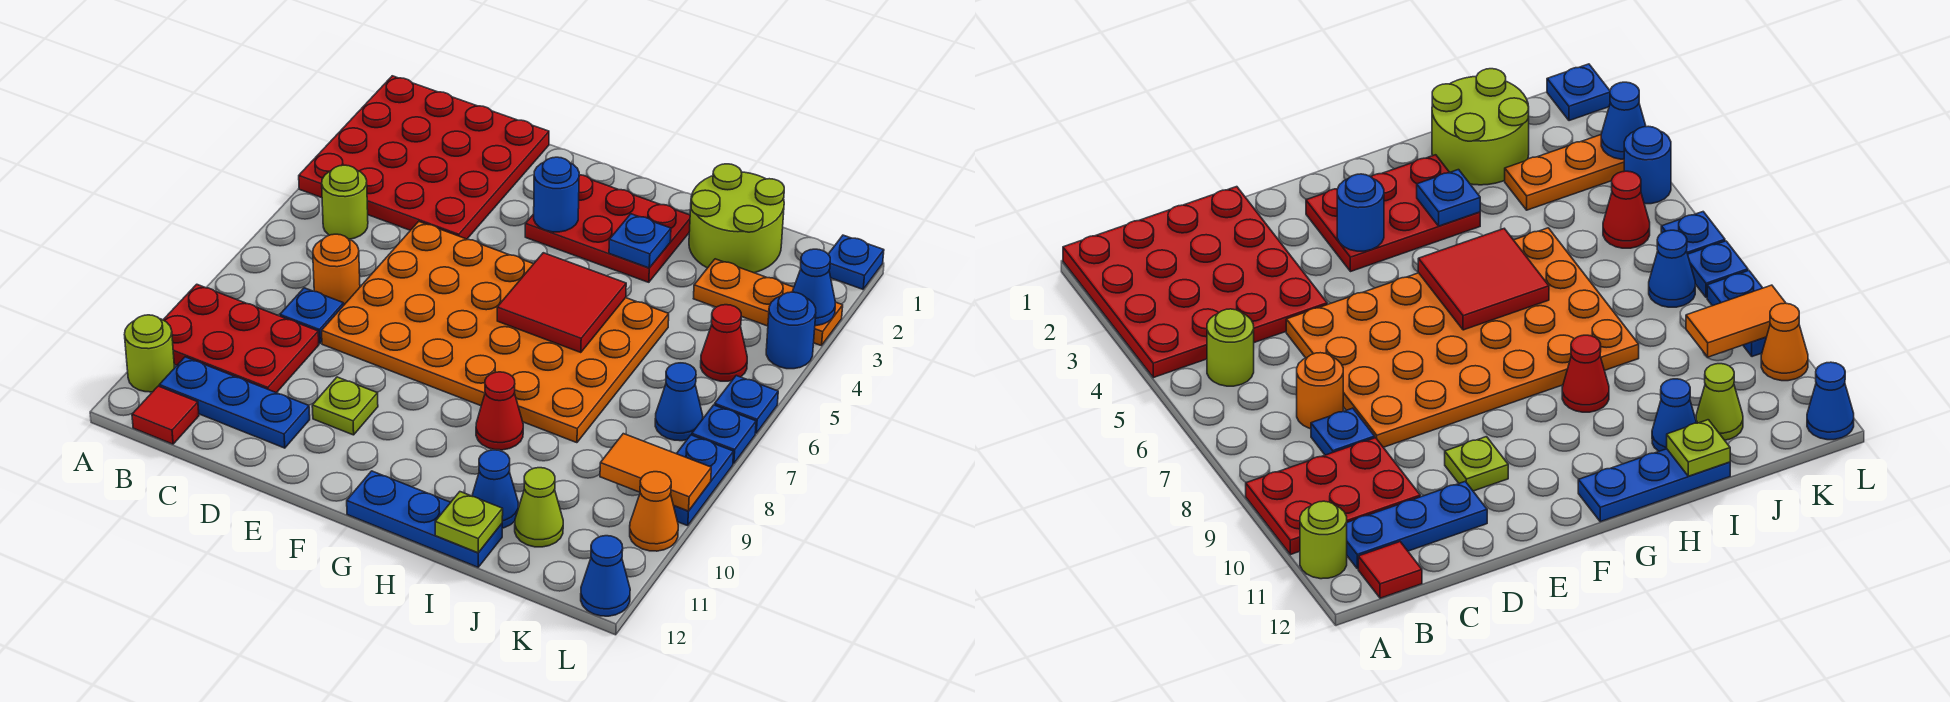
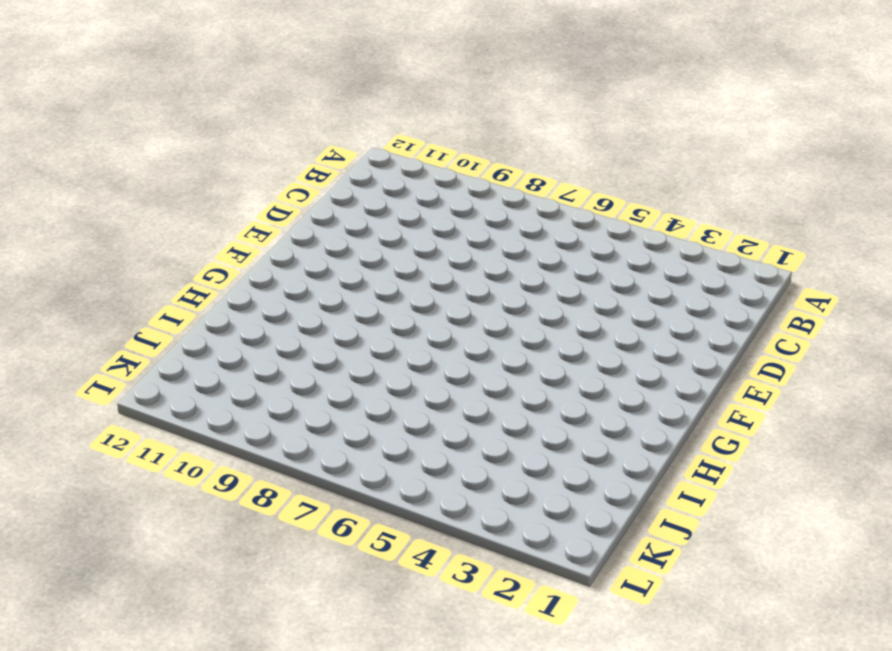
none -> red 4x4 plate [299,76,549,239]
none -> red 2x3 plate [163,284,319,393]
none -> lime 1x1 round brick [124,315,174,392]
none -> lime 1x1 round brick [322,165,368,239]

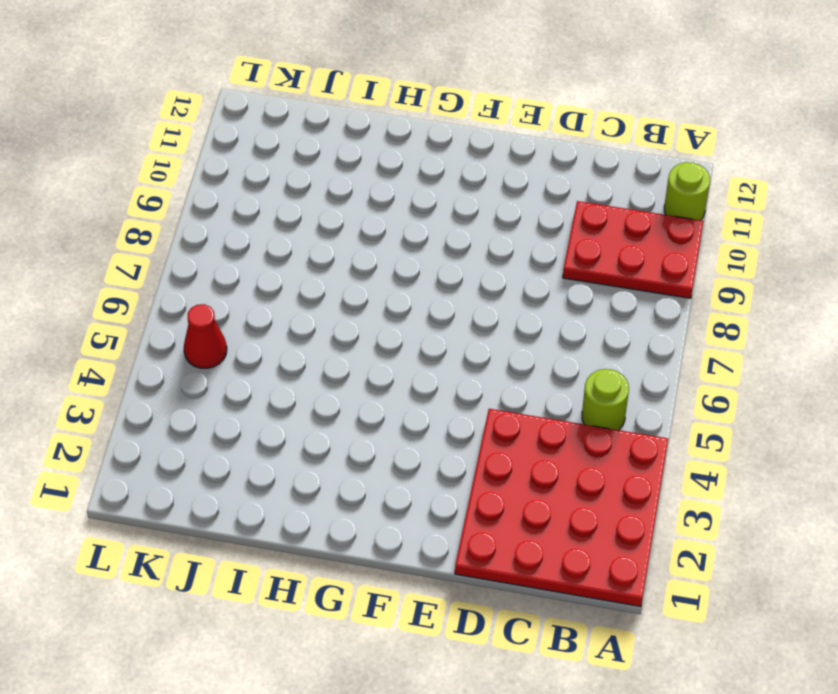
none -> blue 1x3 plate [159,357,310,448]
none -> red 1x1 tile [132,386,199,444]
none -> orange 1x1 round brick [313,234,360,305]
none -> blue 1x1 plate [280,288,344,343]

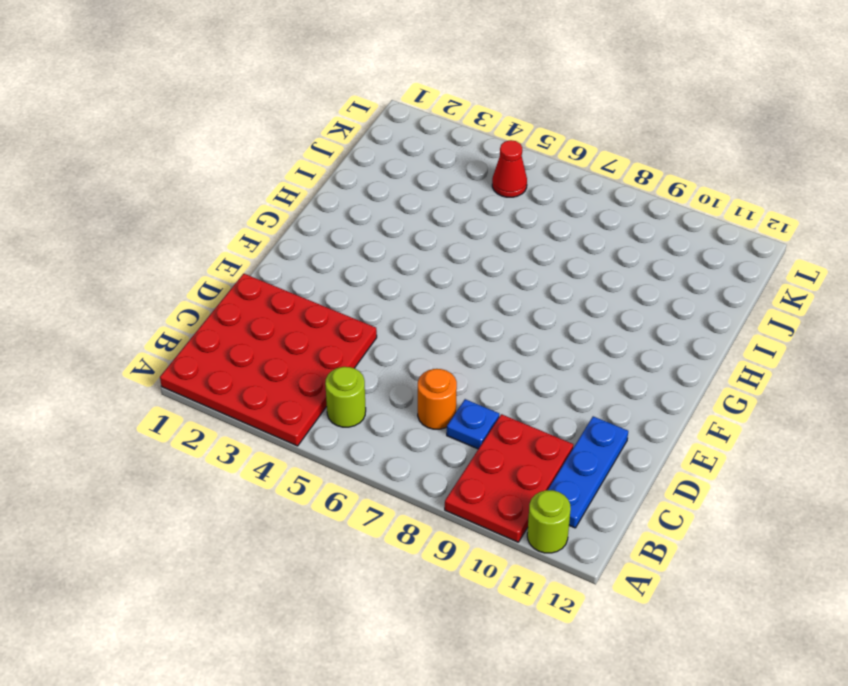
none -> red 1x1 tile [132,386,199,444]
none -> orange 4x6 plate [322,221,669,443]
none -> lime 1x1 plate [312,377,378,435]
none -> red 2x3 plate [525,175,690,282]

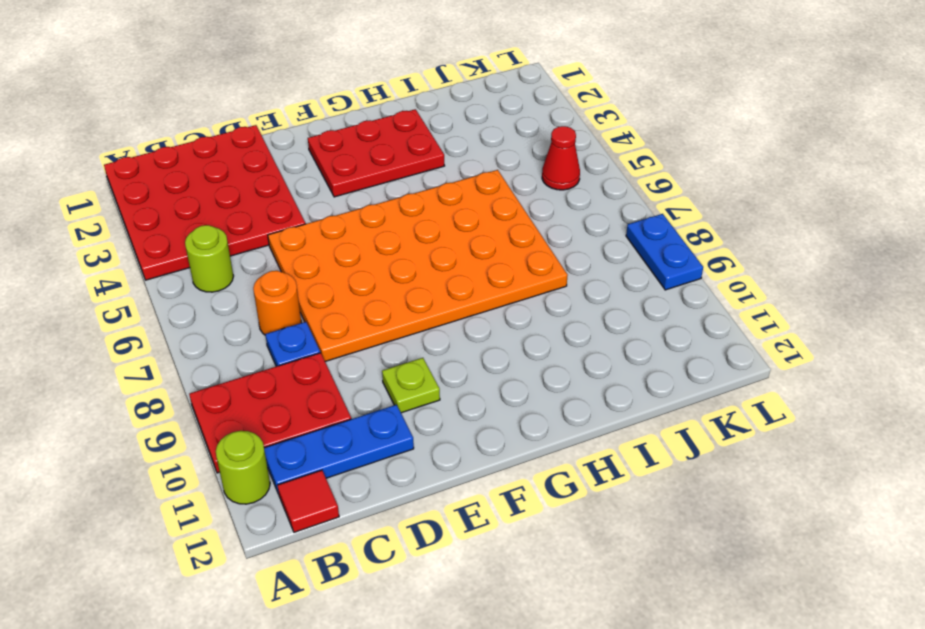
none -> blue 1x3 plate [347,471,502,567]
none -> red 1x1 cone [476,372,523,450]
none -> lime 2x2 round brick [689,164,784,273]
none -> blue 1x1 cone [472,450,518,528]

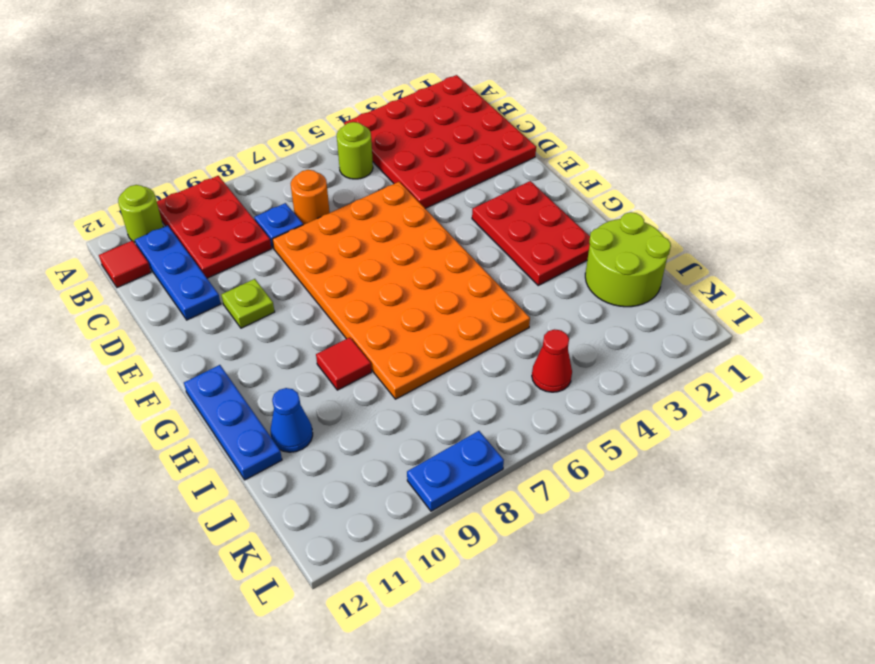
red 1x1 tile [316,337,371,390] -> red 1x1 cone [476,372,523,450]
none -> orange 1x3 plate [693,259,843,346]
none -> lime 1x1 cone [515,468,563,547]
none -> blue 1x1 cone [655,363,703,441]
none -> blue 1x1 plate [828,235,884,289]

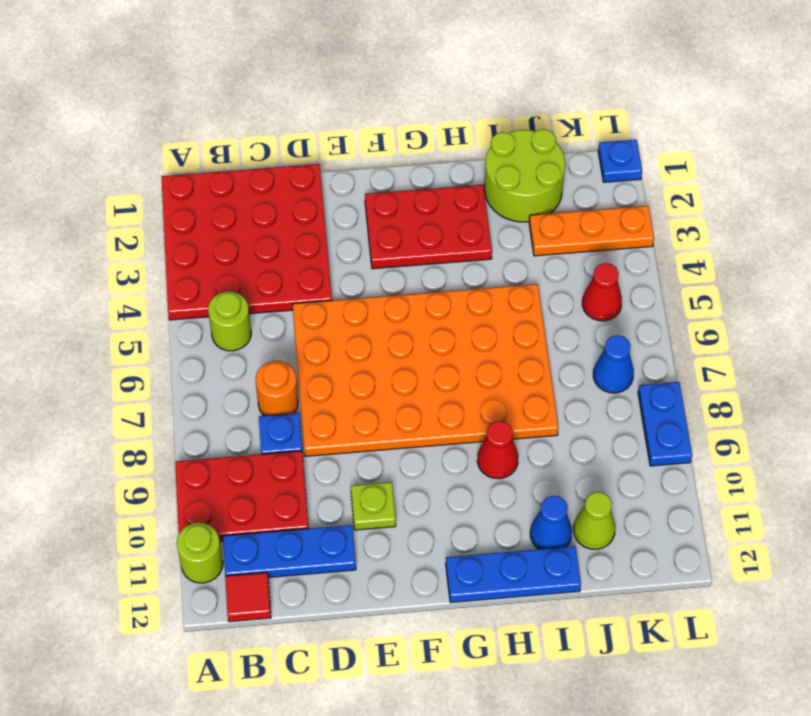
none -> blue 1x1 round brick [766,292,816,369]
none -> blue 1x1 plate [715,376,778,433]
none -> blue 1x1 plate [692,405,756,464]
none -> orange 1x1 cone [630,472,678,551]

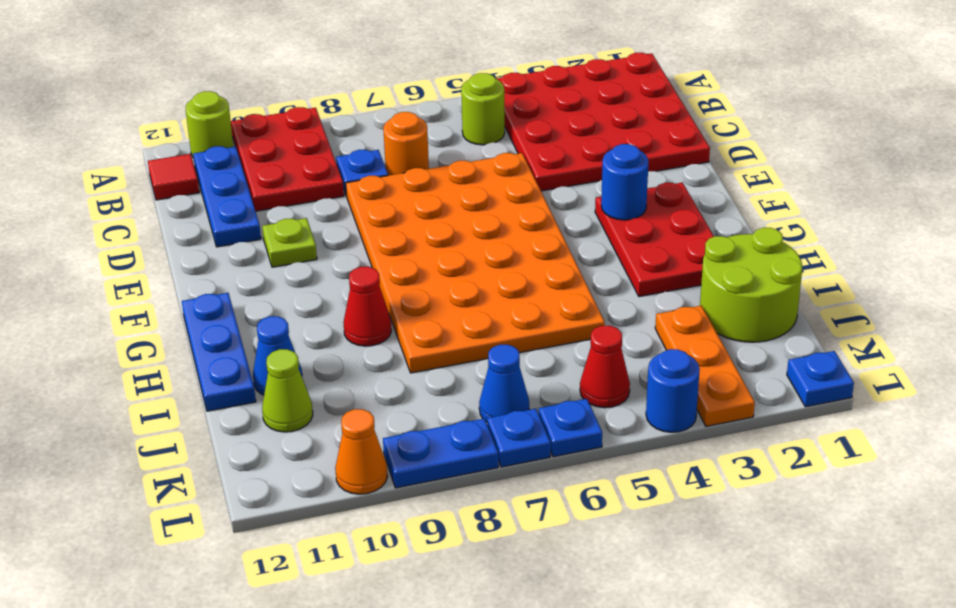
none -> blue 1x1 cone [581,536,630,616]
none -> red 2x2 tile [497,253,626,353]
none -> blue 1x1 plate [609,214,671,268]
none -> lime 1x1 plate [435,492,503,553]

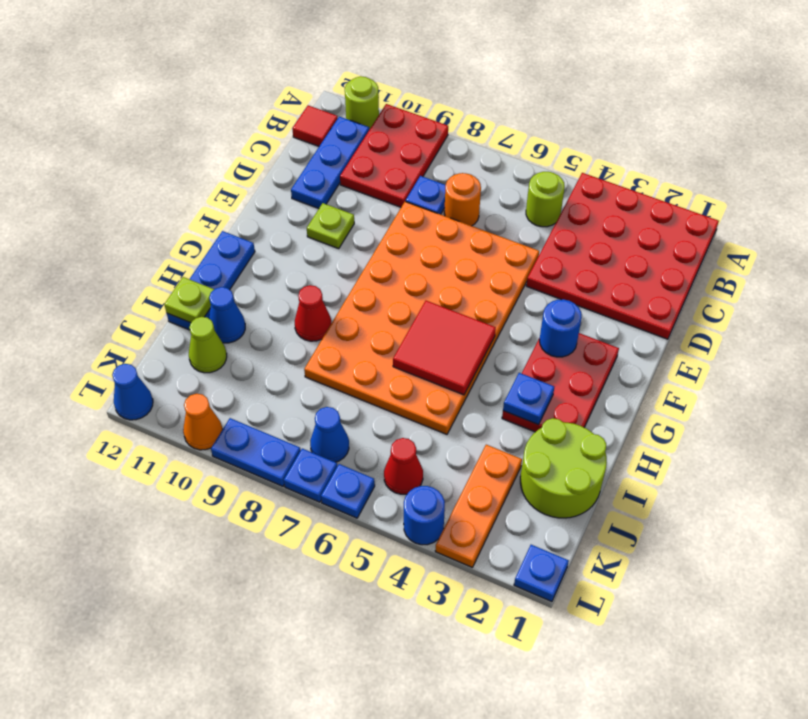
none -> orange 1x2 tile [600,434,711,511]
none -> blue 1x1 cone [792,249,835,326]

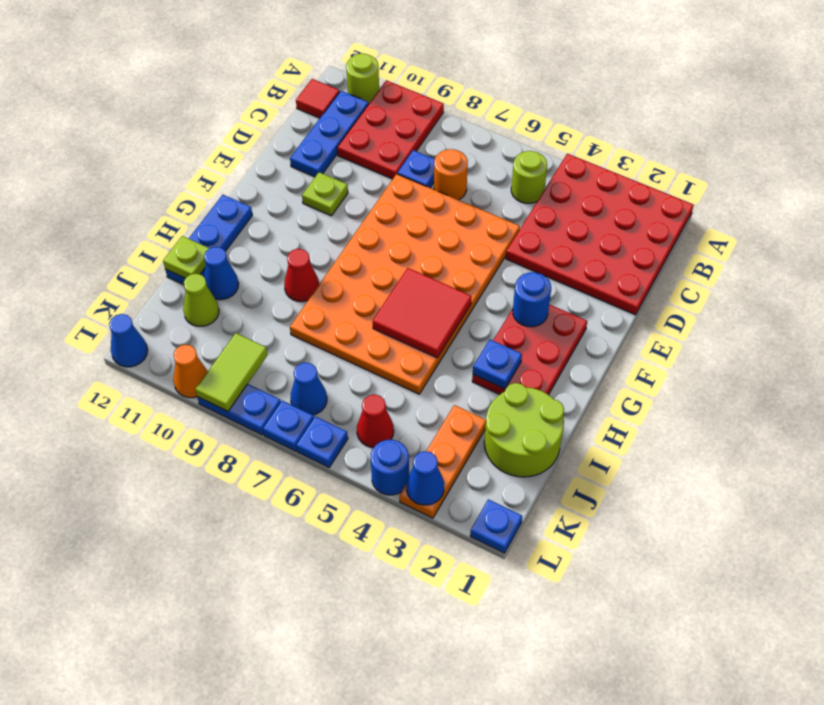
lime 1x2 tile [195,333,268,411] -> orange 1x2 tile [600,434,711,511]

